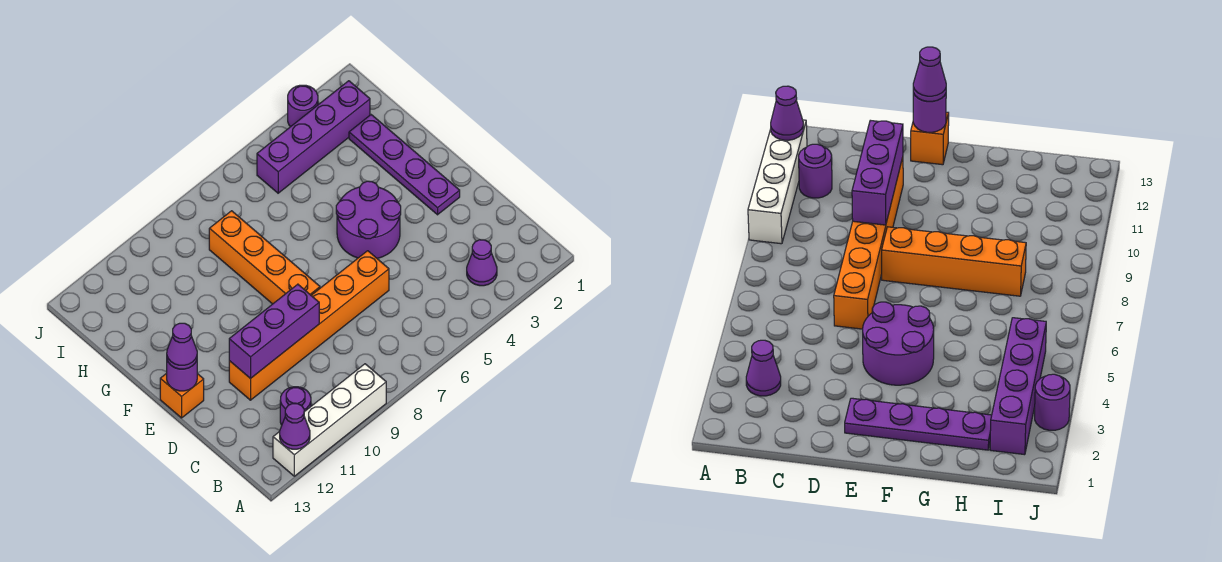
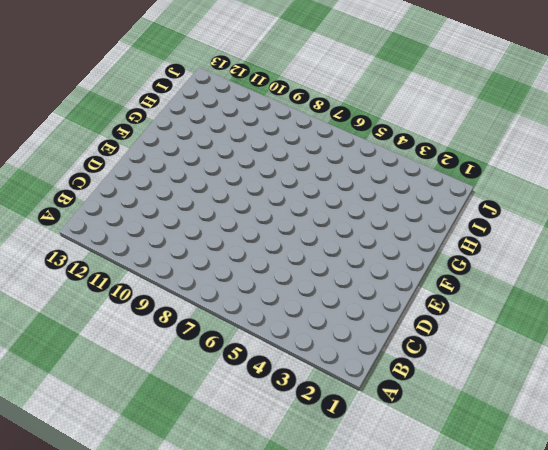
none -> white 1x4 brick [273,364,386,476]
none -> purple 1x1 cone [467,240,497,286]
none -> purple 1x1 round brick [280,387,311,425]

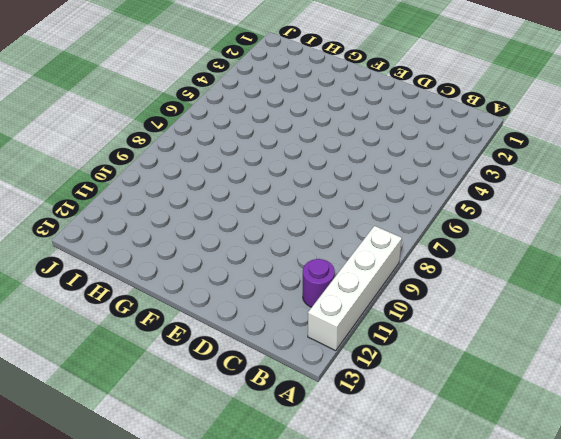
none -> purple 1x1 cone [467,240,497,286]
none -> orange 1x6 brick [229,251,389,400]
none -> purple 1x4 plate [349,115,460,215]

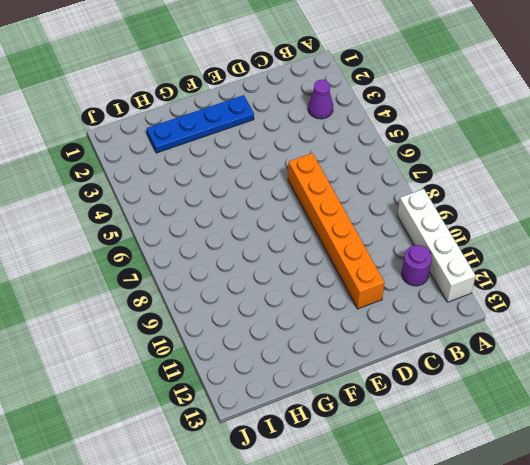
blue 1x4 plate [147,95,254,153] -> purple 1x4 plate [349,115,460,215]
none -> purple 2x2 round brick [336,181,401,259]
none -> orange 1x4 brick [209,211,320,304]
none -> orange 1x1 brick [160,373,204,418]

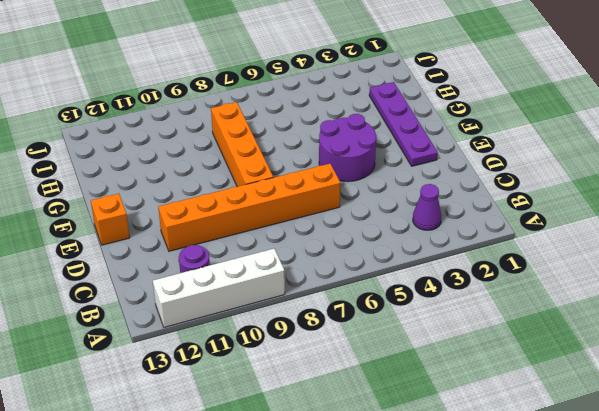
none -> purple 1x4 brick [257,81,370,193]
none -> purple 1x1 round brick [288,85,318,127]
none -> purple 1x1 cone [280,404,310,449]

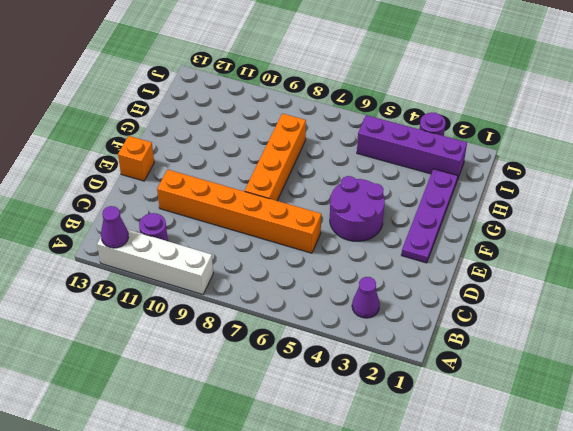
none -> purple 1x3 brick [229,284,319,379]
none -> purple 1x1 round brick [167,360,197,391]
none -> purple 1x1 cone [167,323,197,369]

